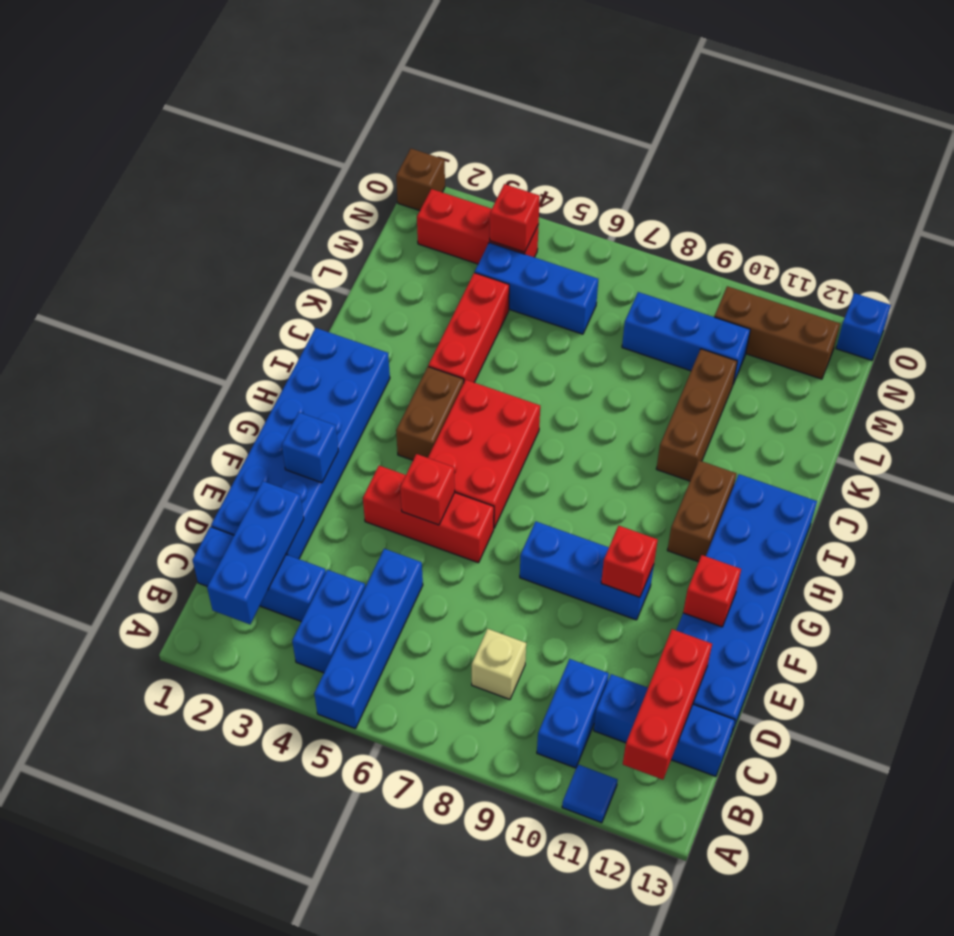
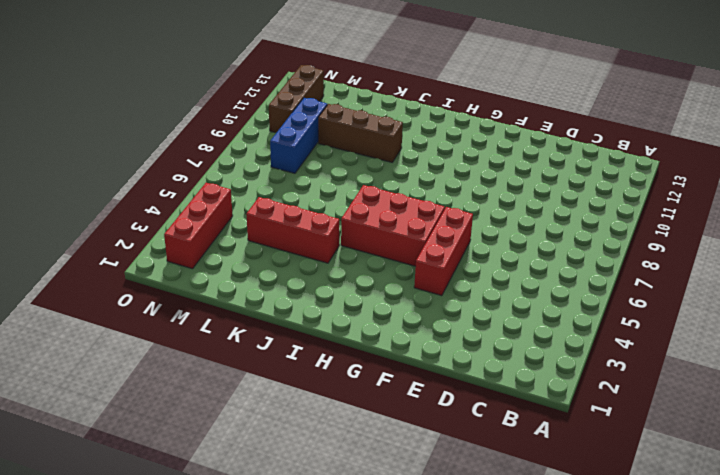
none -> blue 1x4 brick [314,549,423,729]
none -> blue 1x1 tile [562,765,618,823]
none -> blue 1x2 brick [292,570,365,673]

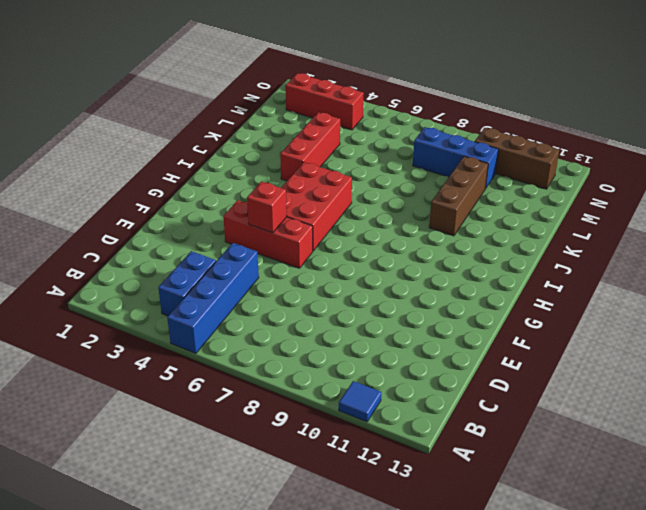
none -> blue 1x2 brick [537,659,609,768]
none -> blue 1x3 brick [192,527,326,622]
none -> tan 1x1 brick [472,629,526,699]

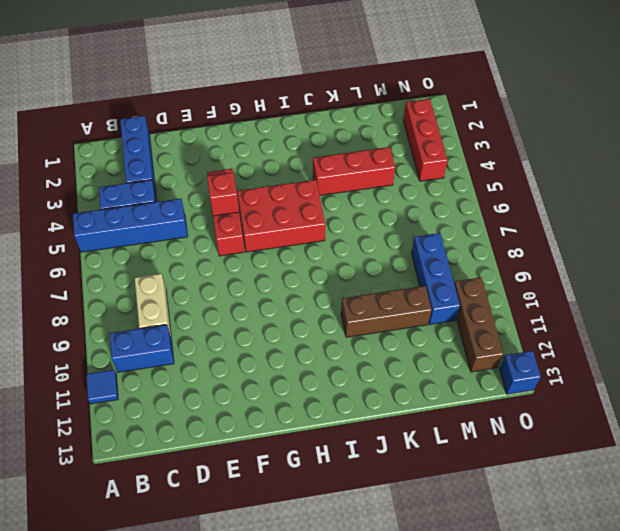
tan 1x2 brick [135,274,171,335] -> tan 1x1 brick [472,629,526,699]
none -> blue 1x3 brick [594,674,735,776]
none -> blue 2x6 brick [211,328,390,559]
none -> blue 2x6 brick [676,474,817,735]

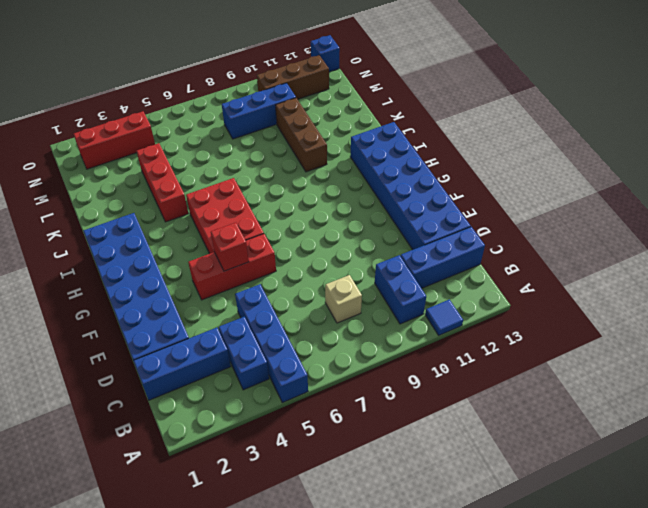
none -> blue 1x3 brick [520,522,654,620]
none -> brown 1x2 brick [396,367,464,460]
none -> brown 1x2 brick [667,460,737,562]

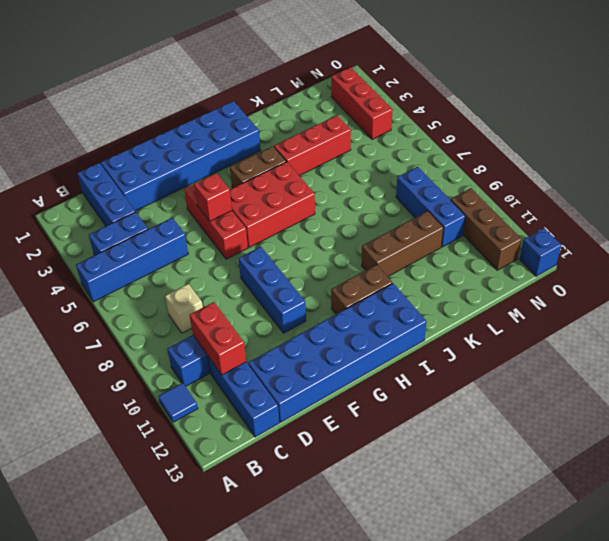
red 1x2 brick [190,302,246,375] -> none
none -> blue 1x3 brick [474,243,598,334]
none -> brown 1x1 brick [396,149,445,211]
none -> blue 1x3 brick [207,481,304,624]

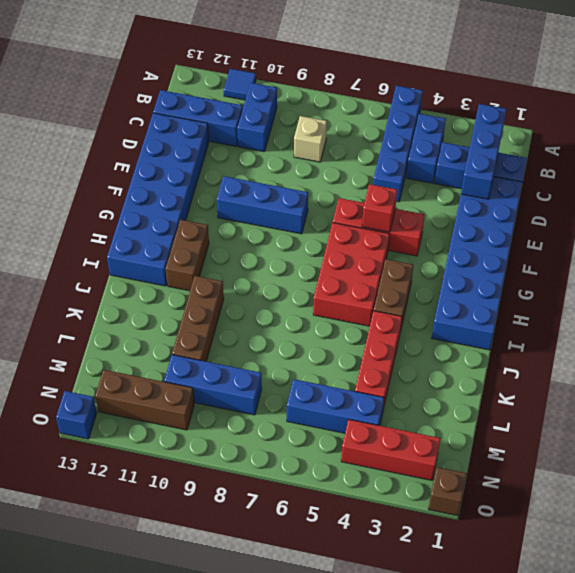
none -> red 1x3 brick [623,629,712,780]
none -> blue 1x1 brick [282,412,338,483]
none -> red 1x1 brick [601,526,658,597]

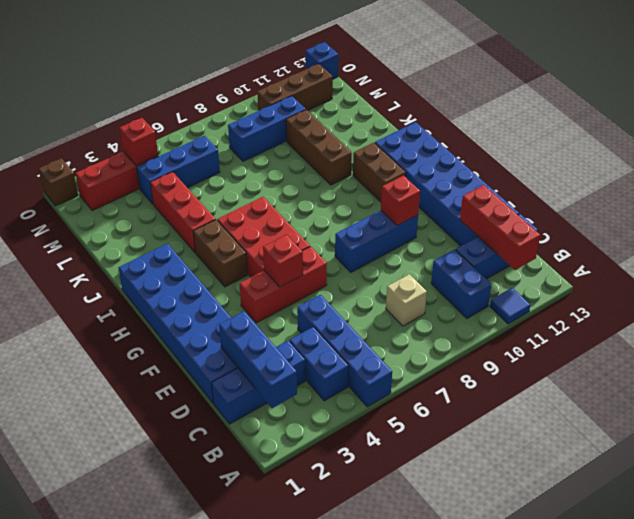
none -> blue 1x1 brick [282,412,338,483]
none -> red 1x1 brick [683,555,741,627]

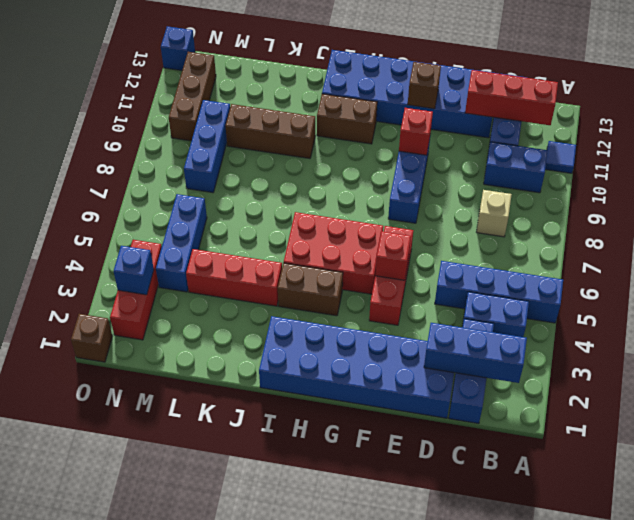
brown 1x1 brick [408,62,441,109] -> red 1x1 brick [683,555,741,627]
blue 1x1 brick [114,246,154,295] -> blue 1x1 brick moved to [282,412,338,483]
none -> red 1x1 brick [490,184,540,252]

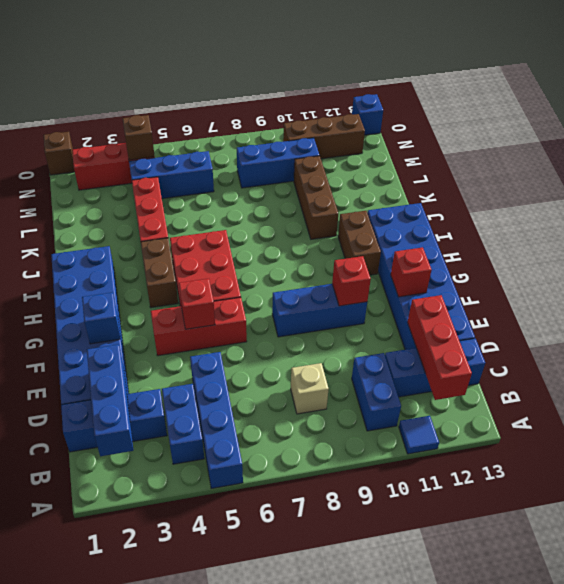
brown 1x1 brick [123,115,155,160] -> red 1x1 brick [490,184,540,252]

